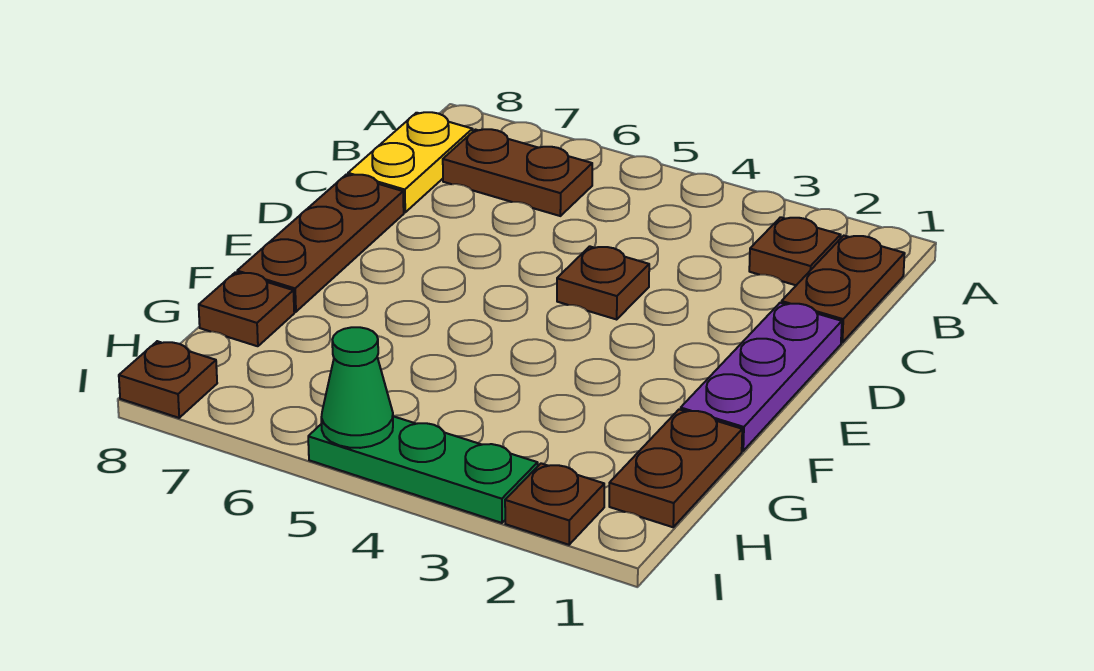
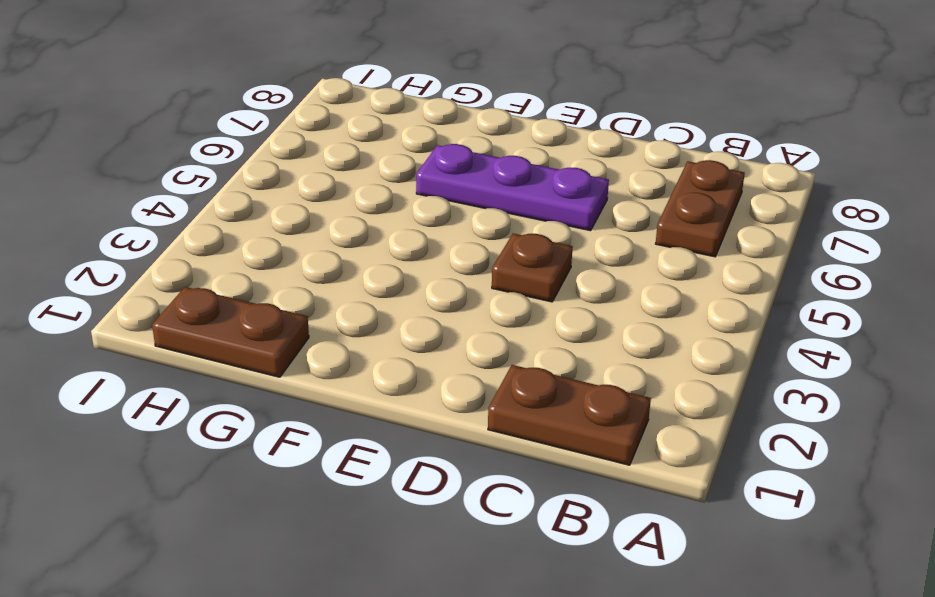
purple 1x3 plate [416,144,609,231] -> purple 1x3 plate moved to [681,303,842,451]
none -> brown 1x1 plate [749,217,841,285]
none -> yellow 1x2 plate [348,112,473,212]
none -> brown 1x3 plate [237,175,404,312]

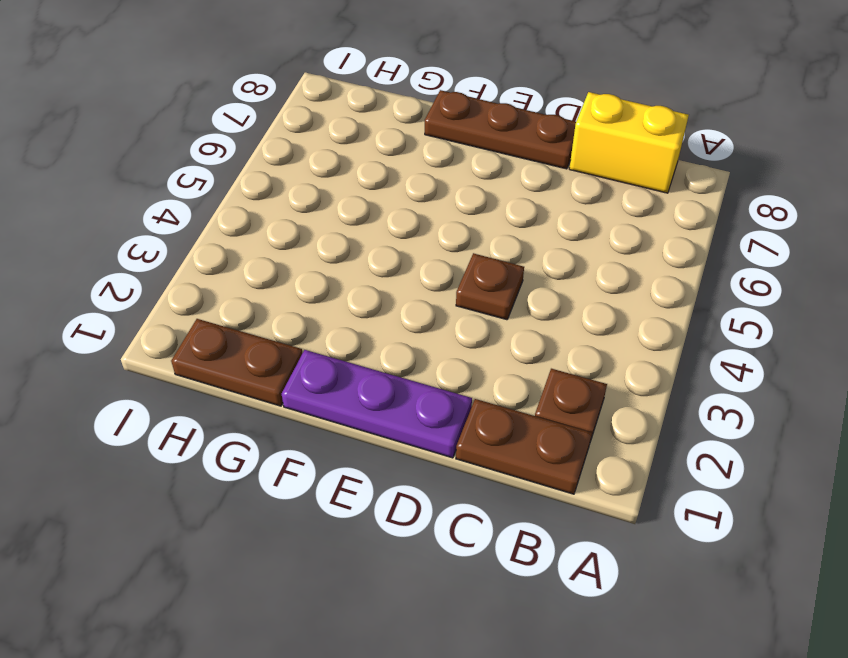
yellow 1x2 brick [569,92,689,193] -> yellow 1x2 plate [348,112,473,212]
none -> brown 1x2 plate [443,129,592,216]
none -> brown 1x1 plate [199,272,294,346]
none -> brown 1x1 plate [505,463,604,545]

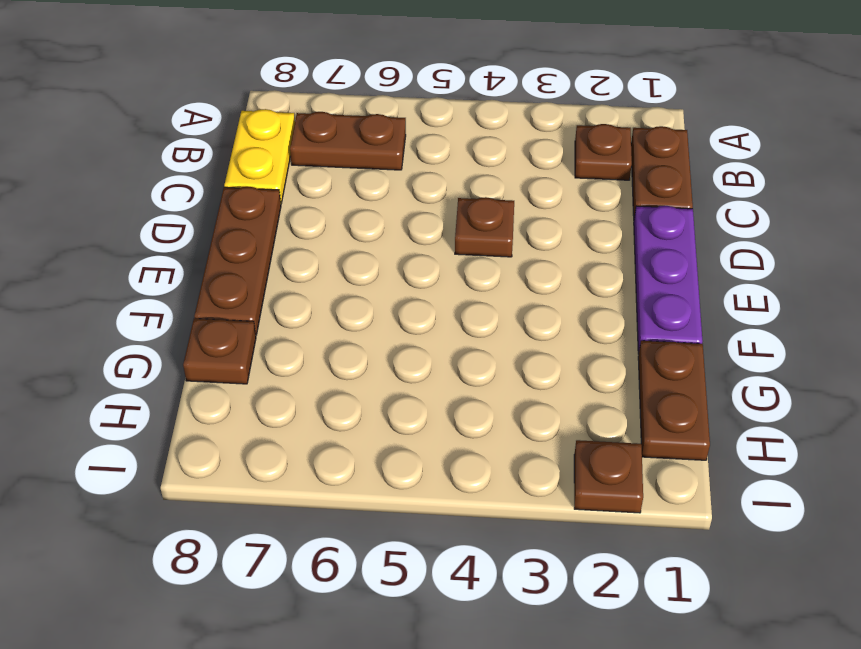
none -> green 1x3 plate [308,416,538,523]
none -> brown 1x1 plate [119,341,217,418]
none -> green 1x1 cone [321,327,393,448]

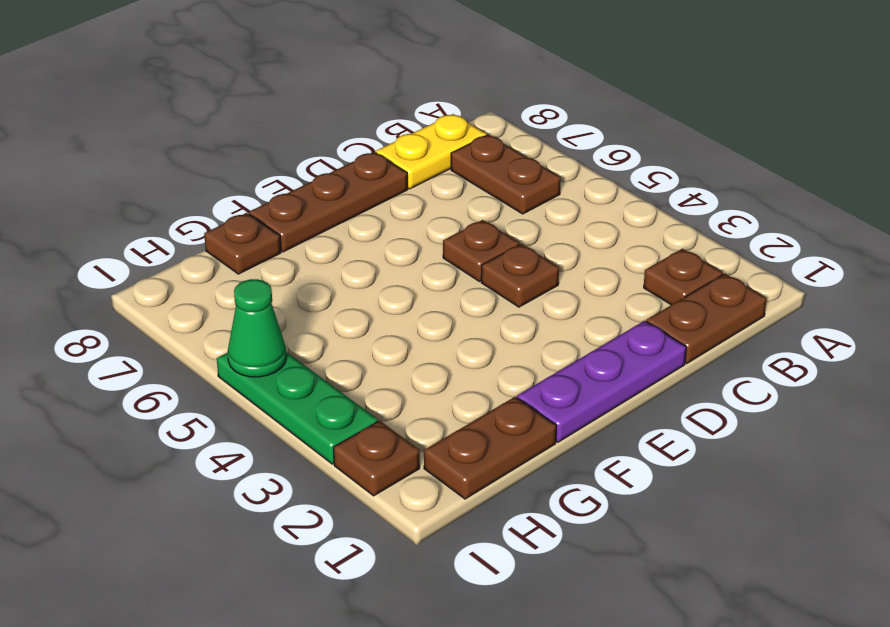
brown 1x1 plate [443,220,519,282] -> brown 1x1 plate moved to [119,341,217,418]

